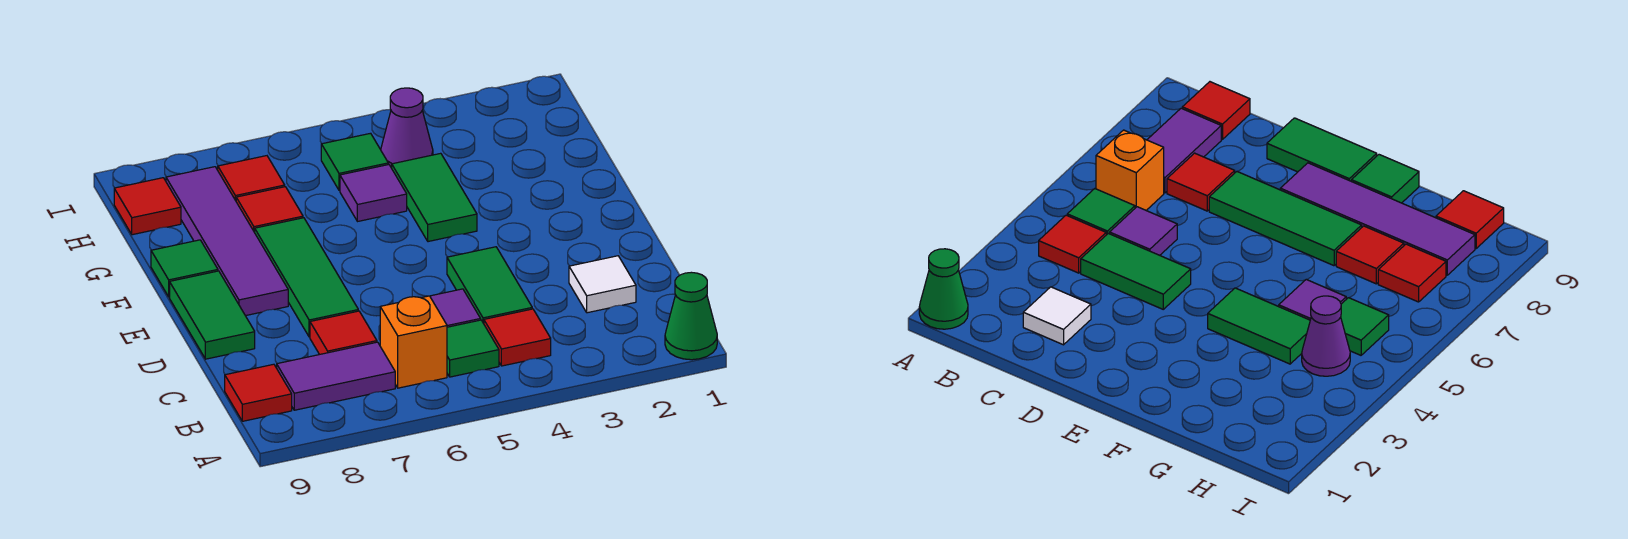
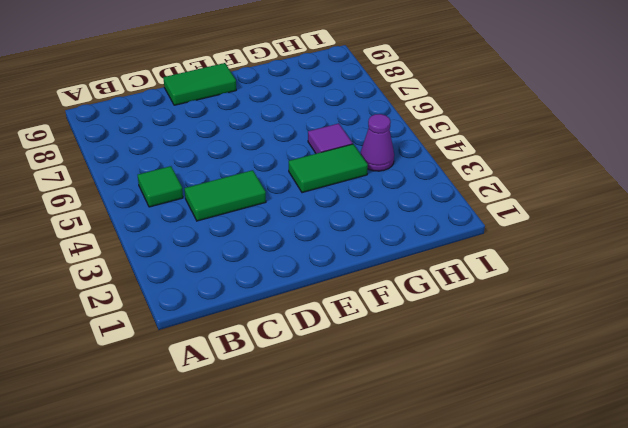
none -> green 1x1 cone [665,272,717,360]
none -> red 1x1 tile [484,309,551,366]
none -> orange 1x1 brick [380,296,447,388]

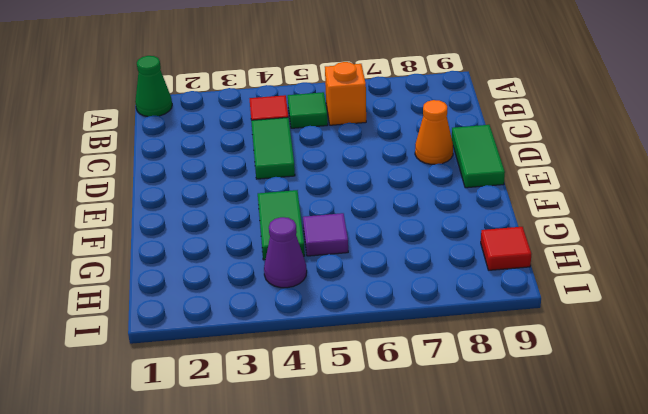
orange 1x1 cone [415,100,453,164] -> none
none -> purple 1x2 tile [277,342,395,410]
none -> red 1x1 tile [225,364,292,421]
none -> white 1x1 tile [569,256,636,313]

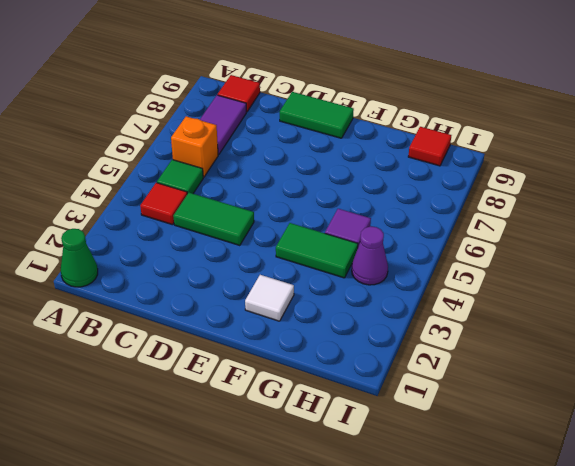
white 1x1 tile [245,275,294,321] -> white 1x1 tile moved to [569,256,636,313]
none -> purple 1x1 tile [430,289,481,327]
none -> red 1x1 tile [310,311,377,354]
none -> green 1x3 tile [255,218,358,337]

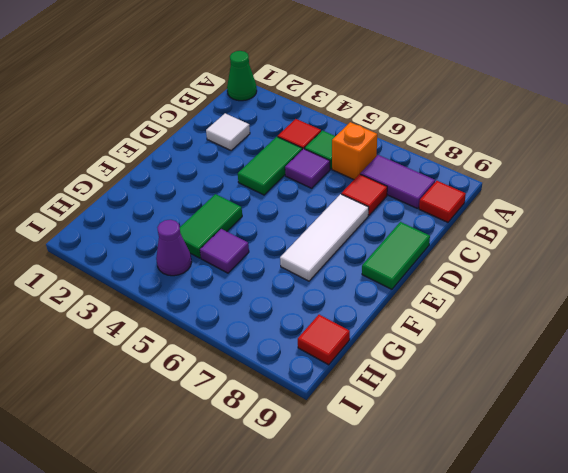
white 1x3 tile [280,194,369,281] -> green 1x3 tile [255,218,358,337]
none -> purple 1x4 tile [166,167,288,316]
none -> green 1x1 tile [151,240,218,297]
none -> red 1x1 tile [236,187,303,232]

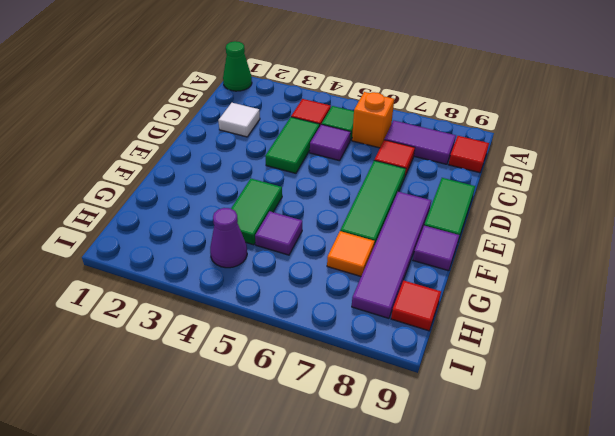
purple 1x1 tile [413,226,459,271] -> green 1x1 tile [151,240,218,297]
orange 1x1 tile [327,231,375,276] -> red 1x1 tile [236,187,303,232]
none -> green 1x1 tile [321,133,388,190]
none -> red 1x1 tile [218,156,285,201]

